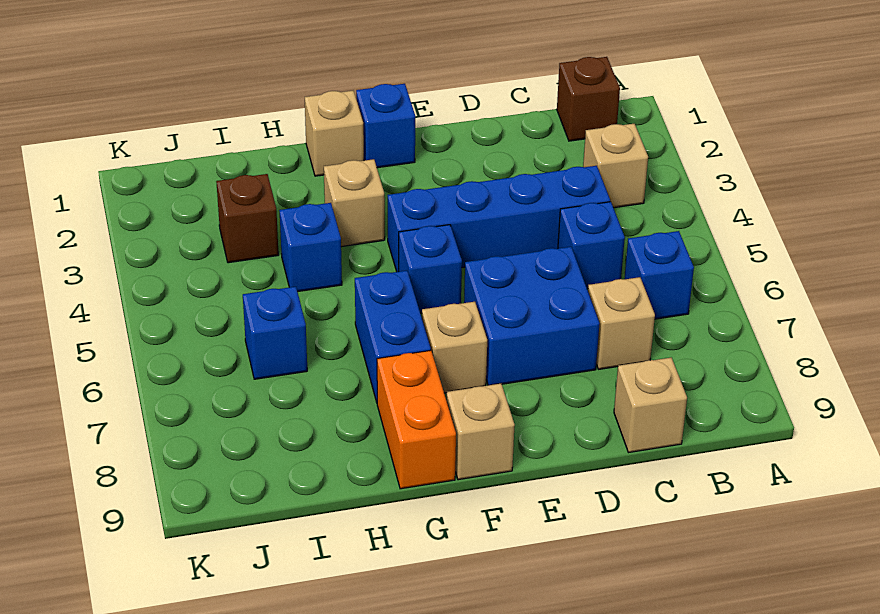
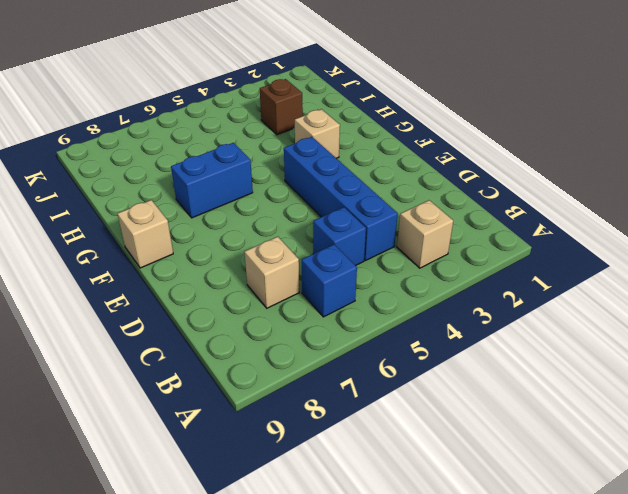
none -> brown 1x1 brick [557,57,620,141]
none -> tan 1x1 brick [614,357,687,453]
none -> blue 2x2 brick [464,247,600,385]

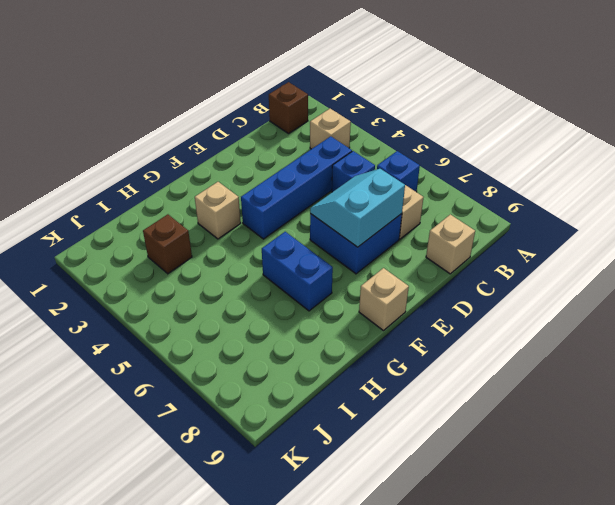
cyan 2x2 slope [310,169,405,247] -> none
none -> blue 1x1 brick [356,84,415,168]
none -> blue 1x1 brick [399,225,462,313]
none -> tan 1x1 brick [422,302,487,393]

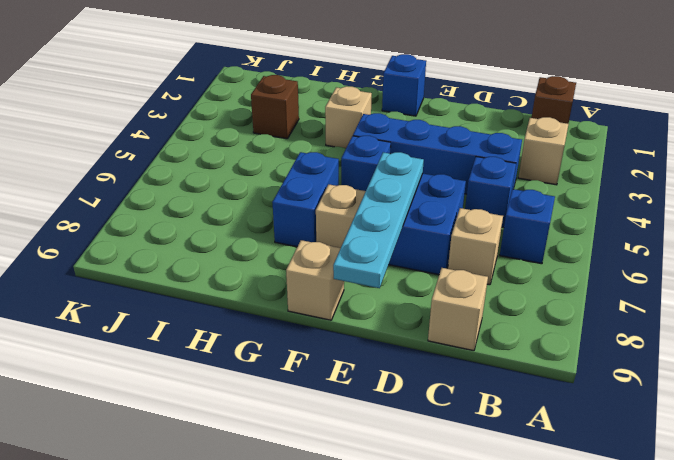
cyan 1x4 plate [333,152,424,288] -> none
none -> tan 1x1 brick [305,91,364,176]
none -> orange 1x2 brick [377,350,456,489]
none -> blue 1x1 brick [279,203,342,292]

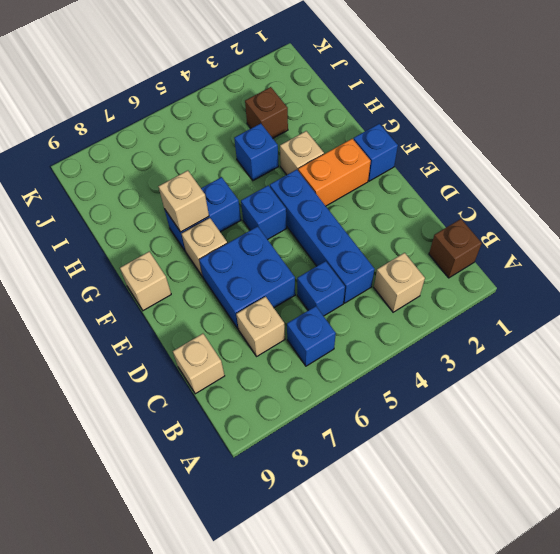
orange 1x2 brick [298,139,371,206] -> orange 1x2 brick moved to [377,350,456,489]
tan 1x1 brick [158,171,209,232] -> tan 1x1 brick moved to [305,91,364,176]
none -> blue 1x1 brick [243,287,307,379]

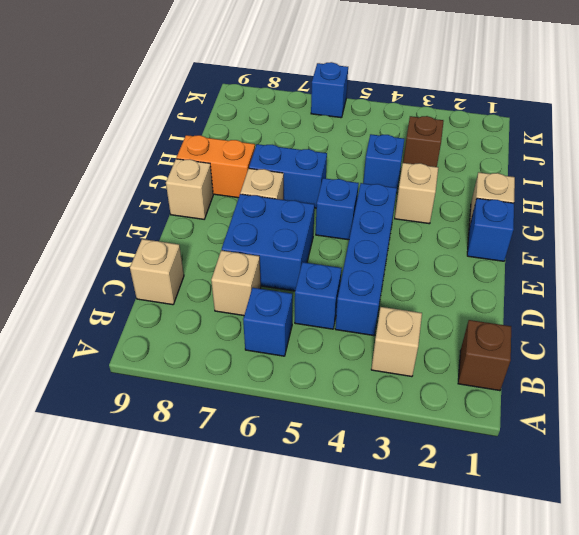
blue 1x1 brick [311,62,348,118] -> blue 1x1 brick moved to [243,287,307,379]

